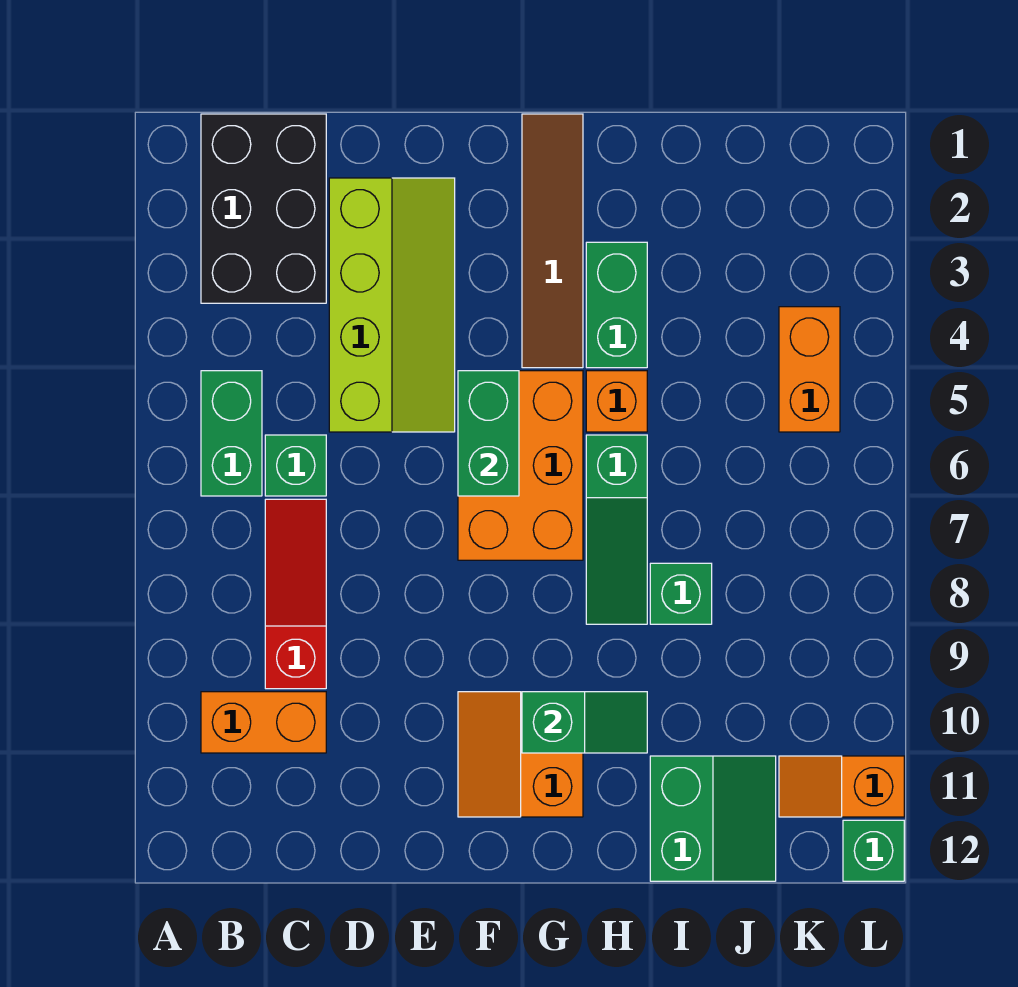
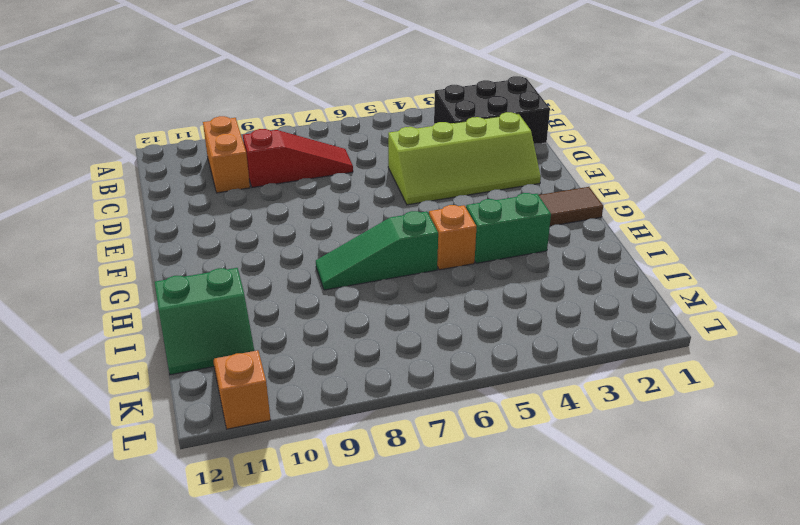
none -> green 1x2 brick [201,371,262,496]
none -> green 1x1 brick [265,435,326,496]
none -> orange 2x3 brick [458,371,583,560]

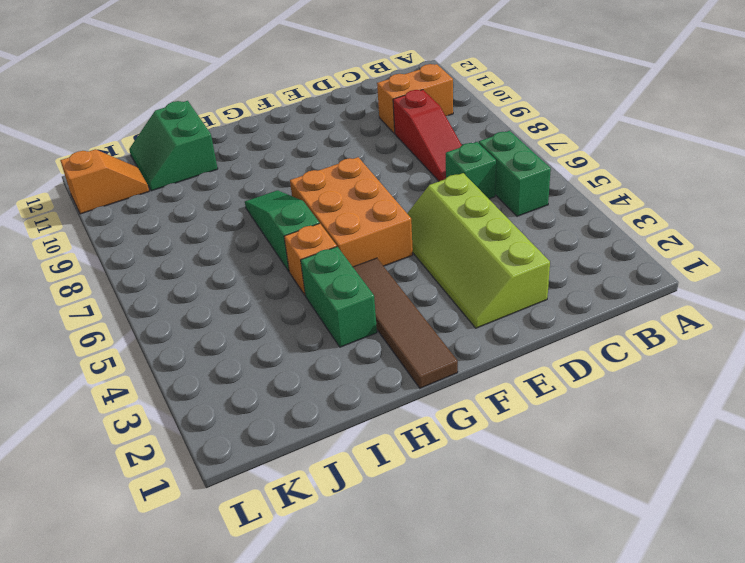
none -> black 2x3 brick [201,114,326,303]
none -> orange 2x2 slope [458,692,583,817]
none -> green 1x1 brick [650,563,712,624]

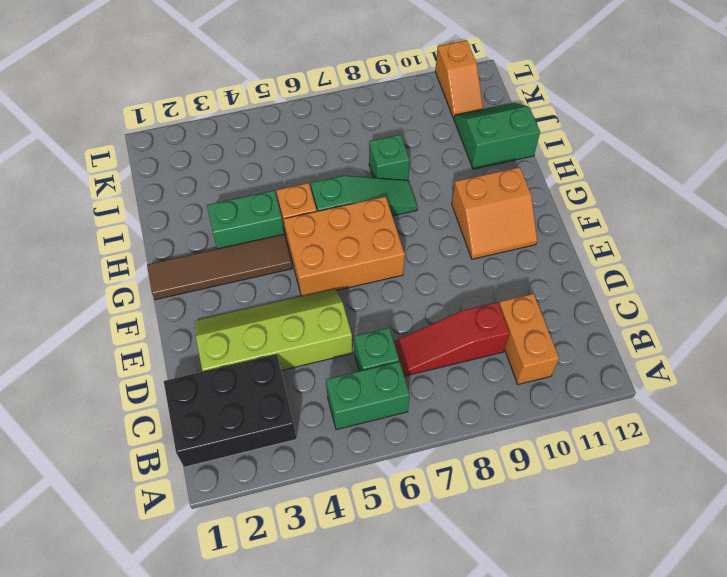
none -> orange 1x2 brick [779,307,840,432]
none -> green 1x1 brick [843,820,904,881]
none -> green 1x2 brick [458,371,519,496]

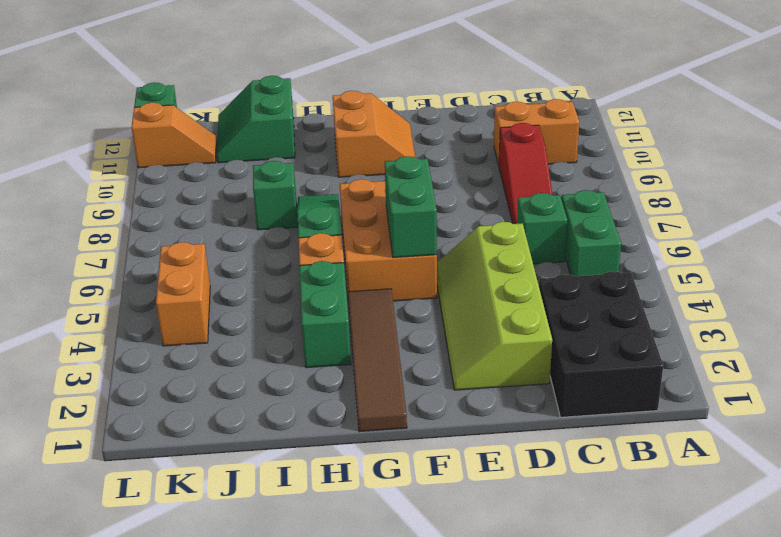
none -> green 1x2 slope [522,692,647,753]

